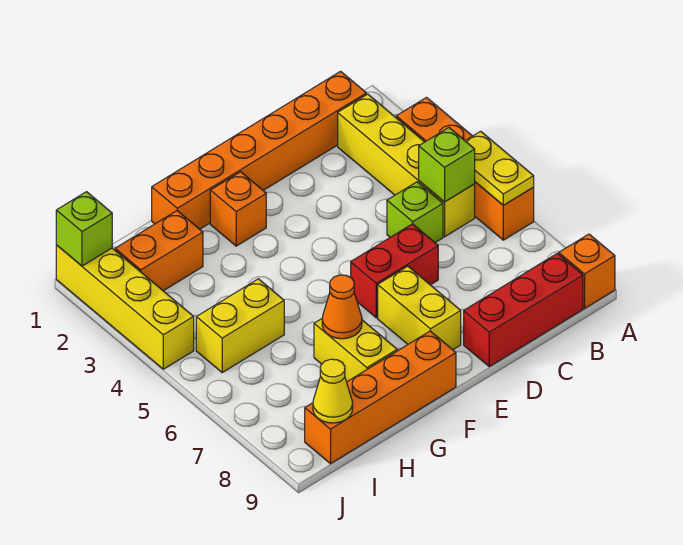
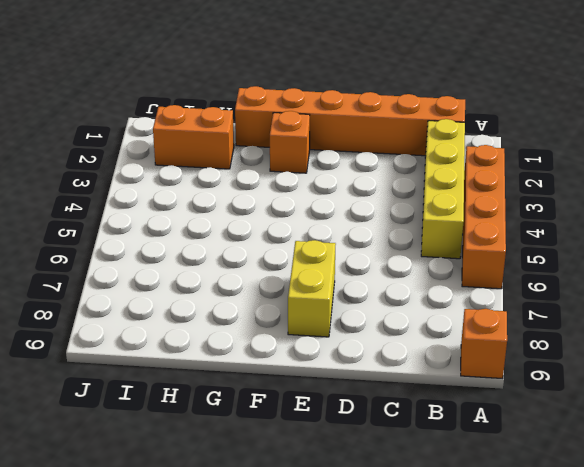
none -> red 1x3 brick [464,253,583,367]
none -> lime 1x1 brick [387,182,443,243]
none -> red 1x2 brick [351,224,438,318]

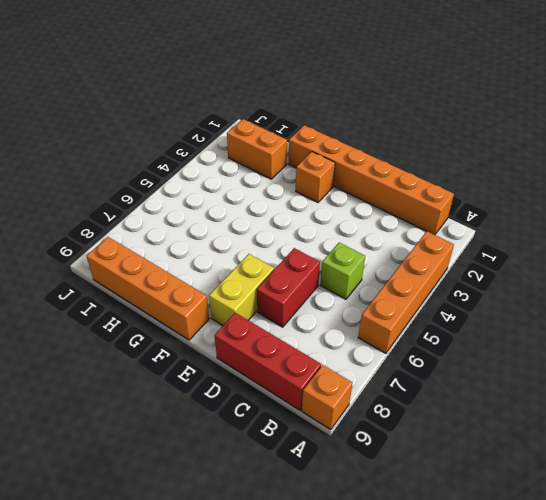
red 1x2 brick [257,248,320,327] -> red 1x2 brick turned to [351,224,438,318]
none -> yellow 1x4 brick [338,94,475,237]
none -> yellow 1x2 brick [314,319,397,382]
none -> yellow 1x2 brick [196,279,284,372]

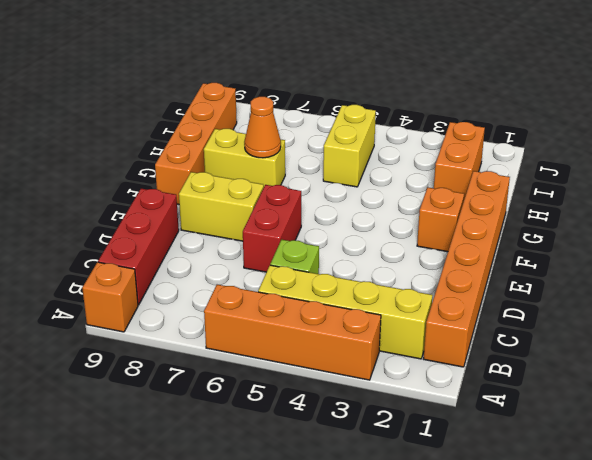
none -> yellow 1x4 brick [56,245,194,369]
none -> yellow 1x2 plate [466,131,534,205]
none -> lime 1x1 brick [419,128,475,202]

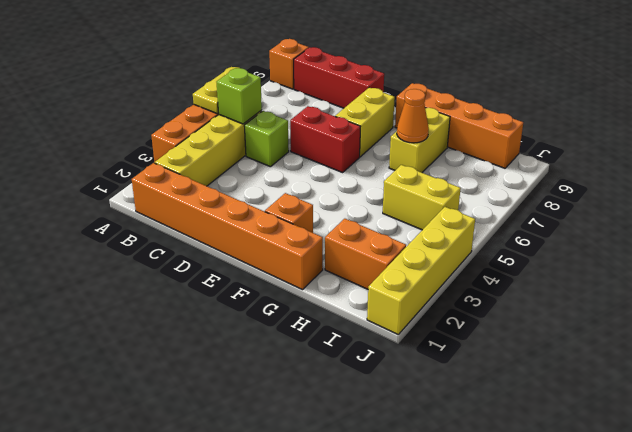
none -> yellow 1x1 cone [313,359,353,423]
none -> lime 1x1 brick [56,192,112,266]

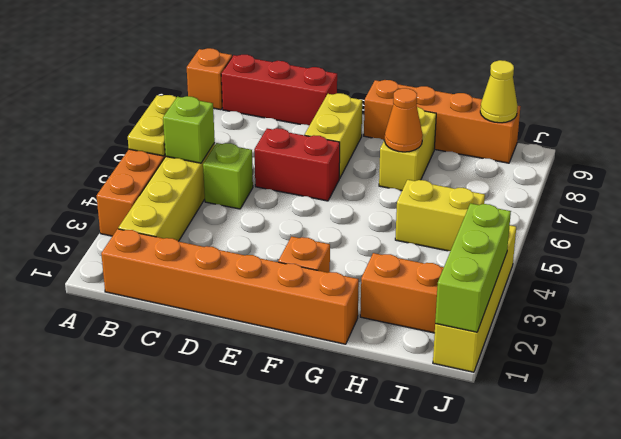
lime 1x3 brick [435,203,511,332] -> lime 1x1 brick [56,192,112,266]

